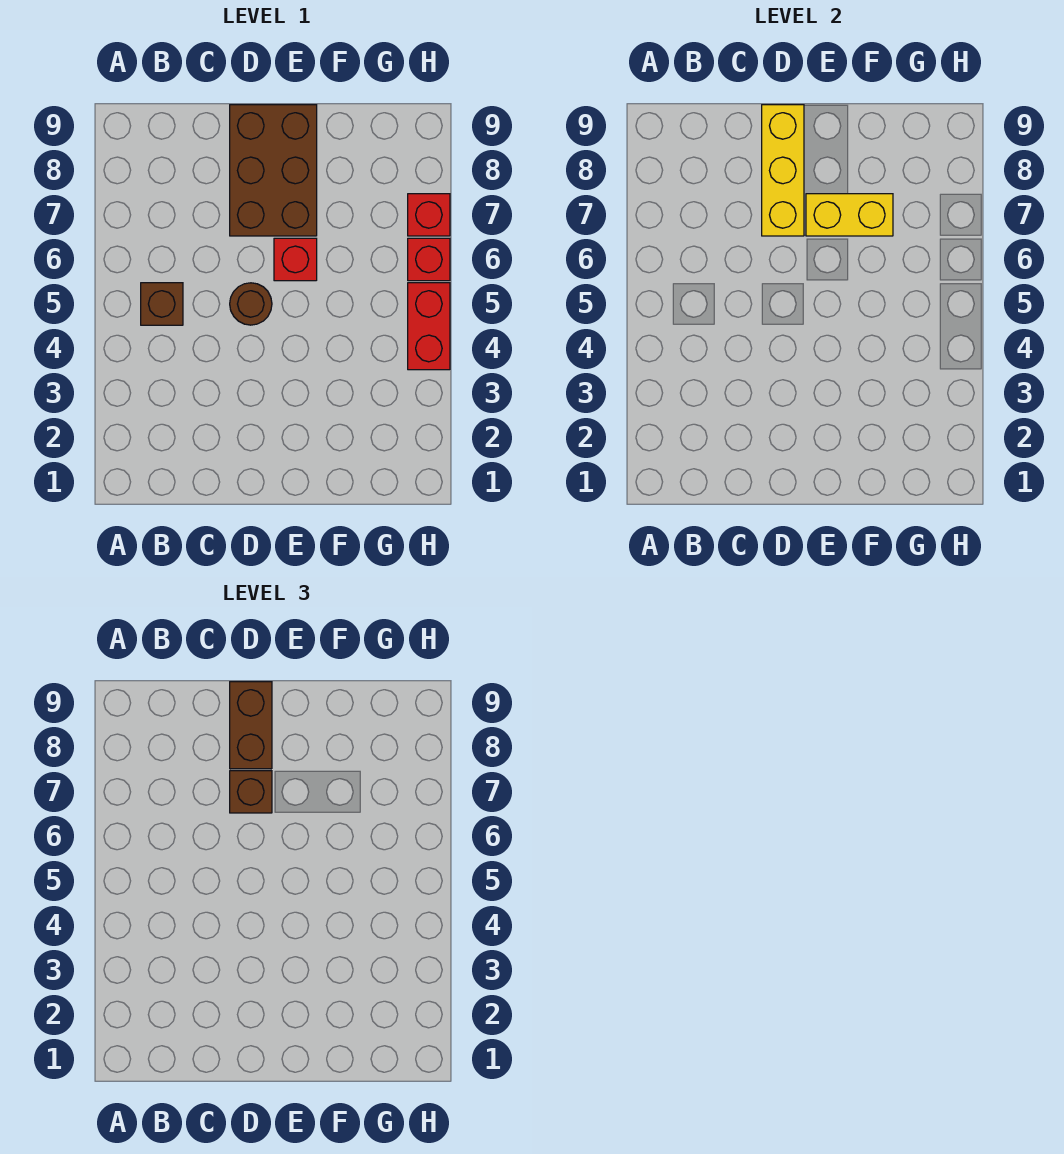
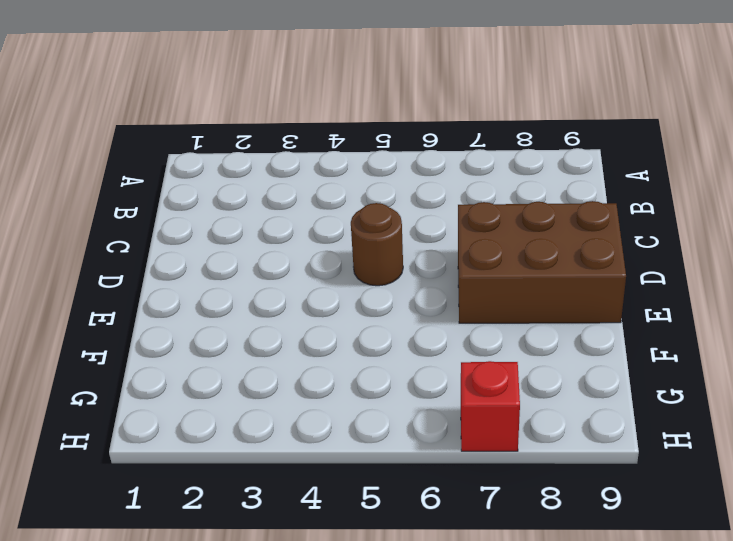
none -> brown 1x1 brick [141,283,183,325]
none -> red 1x1 brick [274,238,317,281]

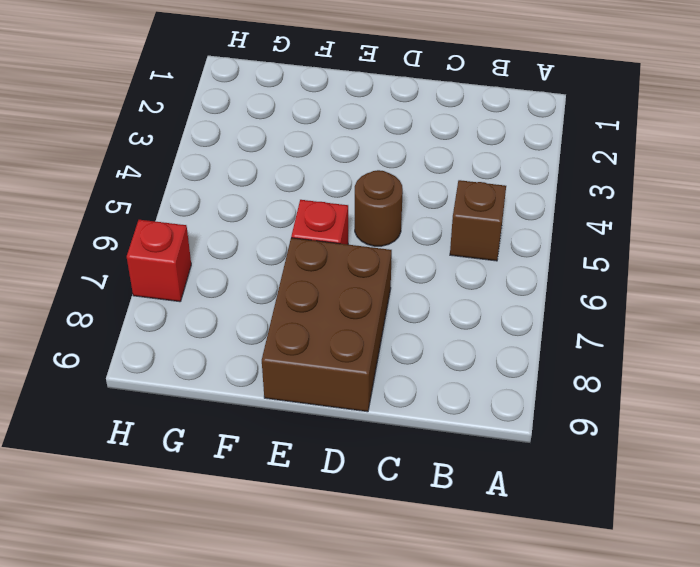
none -> red 1x2 brick [408,283,450,370]
none -> red 1x1 brick [408,238,450,281]

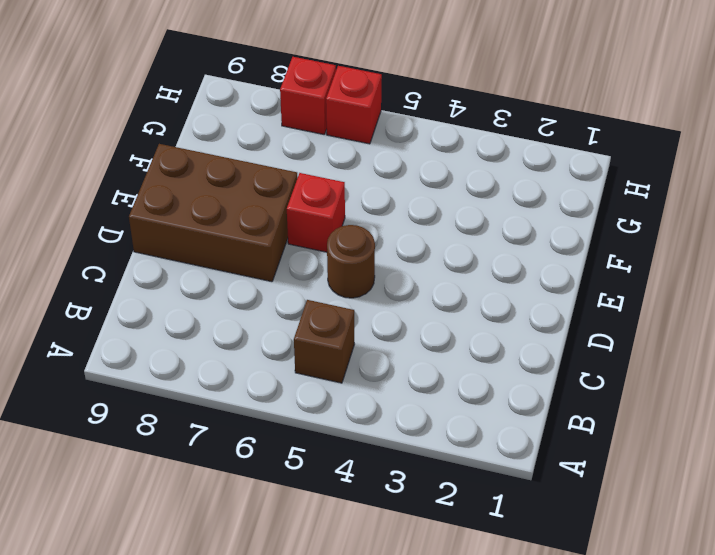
none -> red 1x2 brick [408,283,450,370]
none -> yellow 1x3 brick [762,105,804,236]

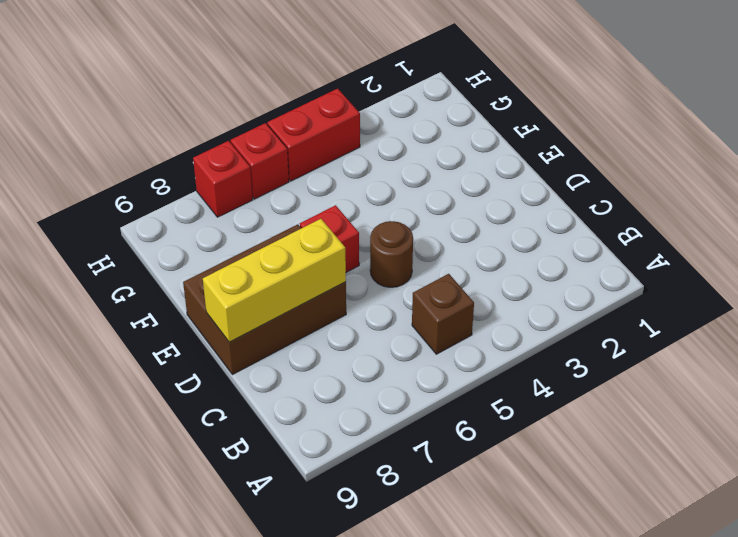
none -> yellow 1x2 brick [806,194,893,236]
none -> brown 1x1 brick [230,771,272,813]

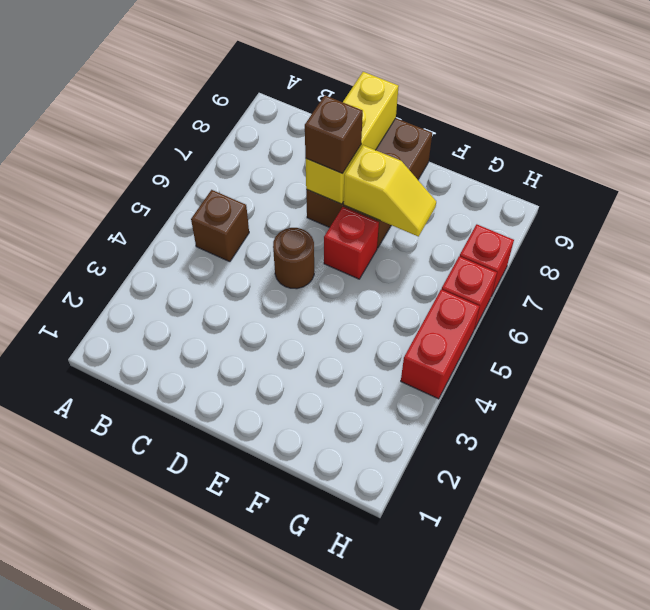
yellow 1x2 slope [344,145,436,237] -> yellow 1x2 brick [806,194,893,236]
none -> brown 1x2 brick [230,682,272,769]

